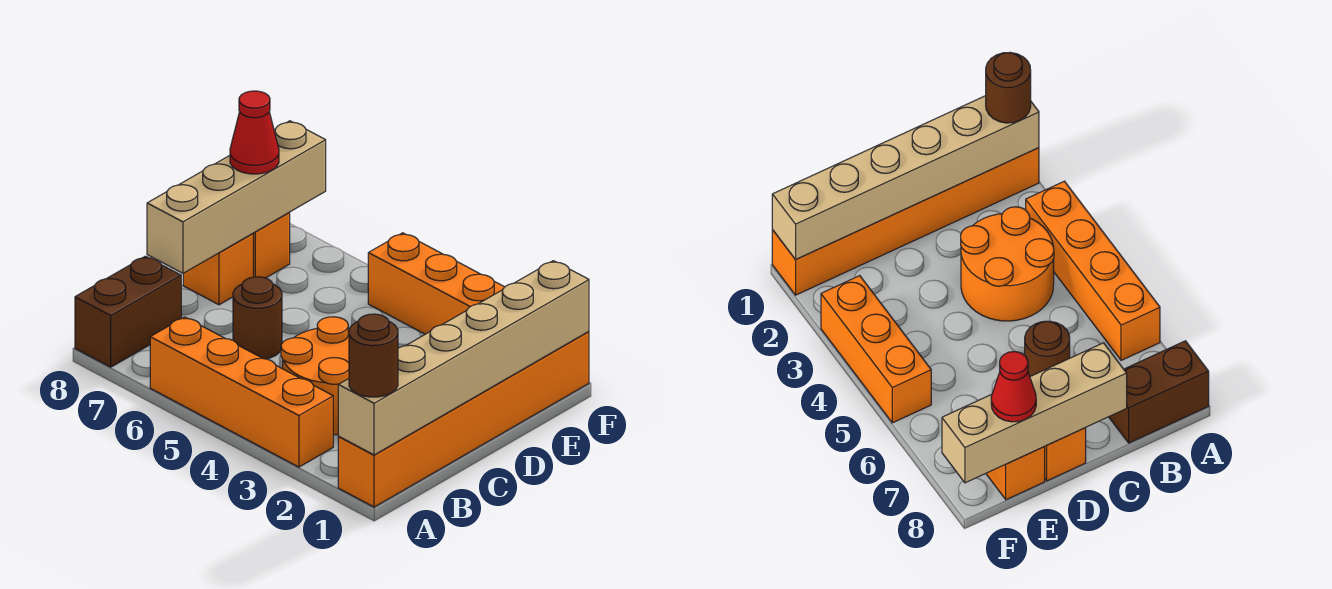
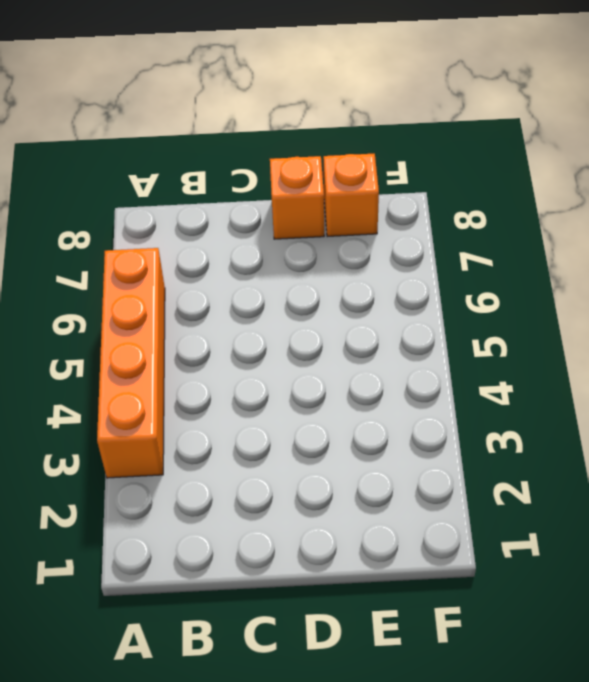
none -> orange 1x6 brick [338,332,589,507]
none -> brown 1x2 brick [75,256,181,367]
none -> orange 2x2 round brick [281,317,350,435]

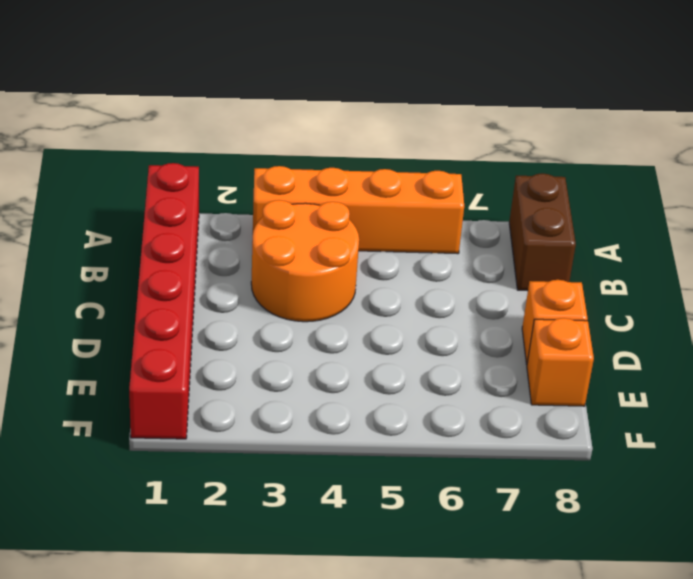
red 1x6 brick [129,163,199,439] -> orange 1x6 brick [338,332,589,507]
none -> brown 1x1 round brick [233,277,282,359]
none -> orange 1x3 brick [368,233,504,334]
none -> tan 1x6 brick [338,261,589,455]

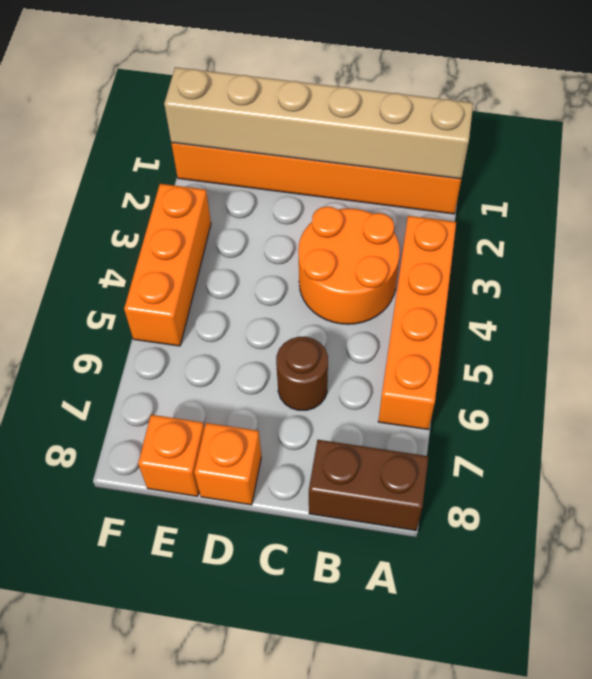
none -> tan 1x4 brick [147,121,326,273]
none -> brown 1x1 round brick [349,314,398,397]
none -> red 1x1 cone [230,91,279,174]

